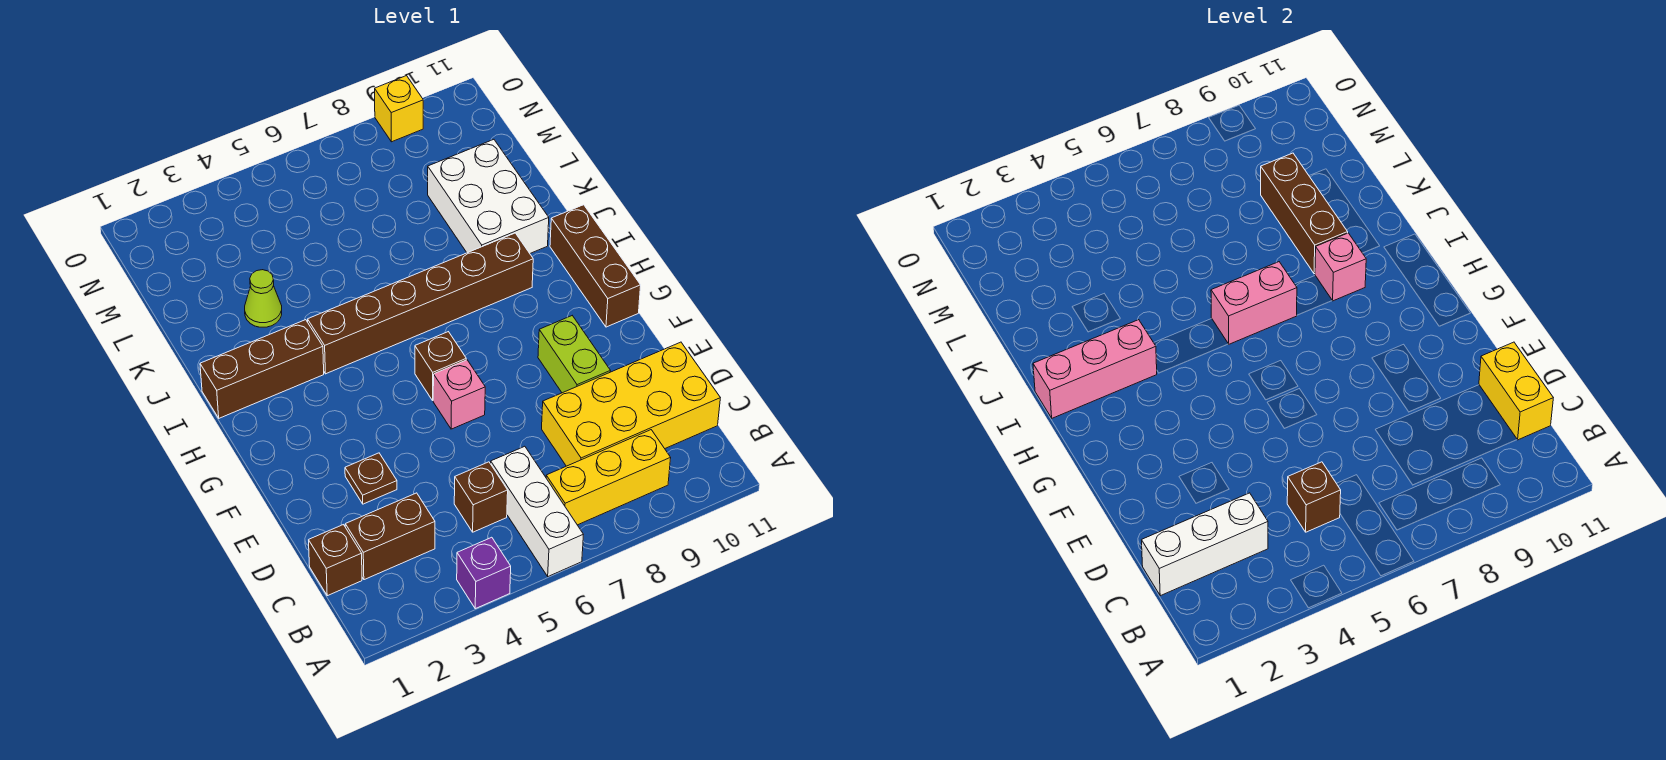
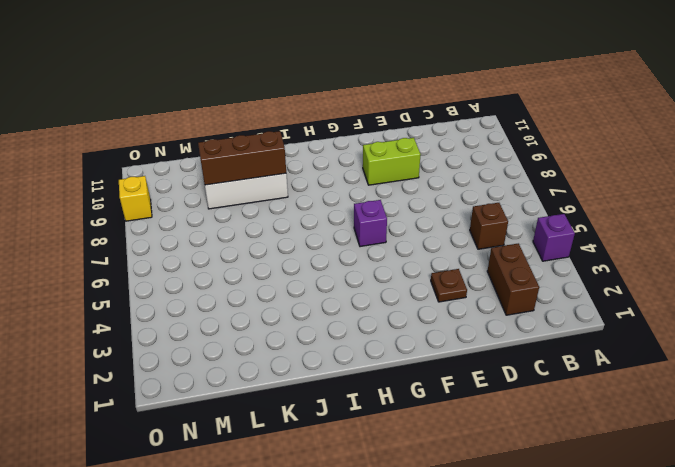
purple 1x1 brick [354,200,387,247] -> brown 1x1 brick [415,332,466,400]
none -> white 1x3 brick [491,446,583,576]
none -> yellow 1x3 brick [546,430,671,525]
none -> brown 1x1 brick [309,525,362,596]

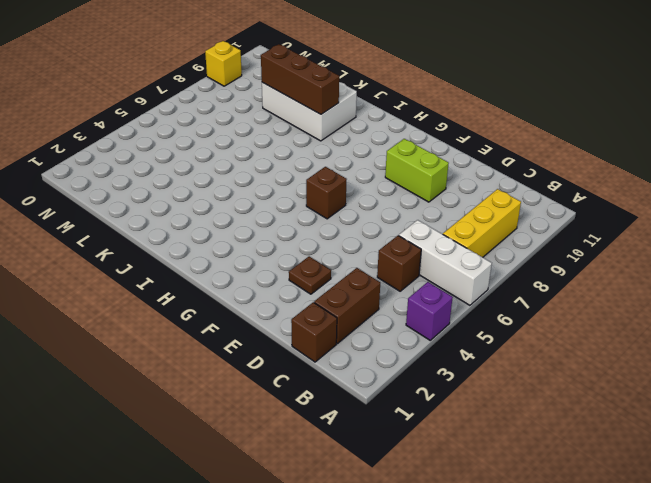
none -> yellow 2x4 brick [542,342,720,466]
none -> pink 1x1 brick [433,360,485,429]
none -> brown 1x3 brick [550,205,641,327]

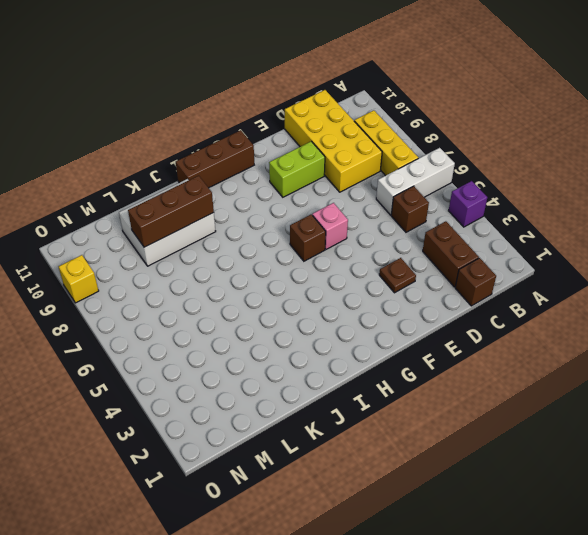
none -> brown 1x3 brick [200,320,324,418]
none -> brown 1x6 brick [308,233,533,374]
none -> lime 1x1 cone [245,270,282,327]

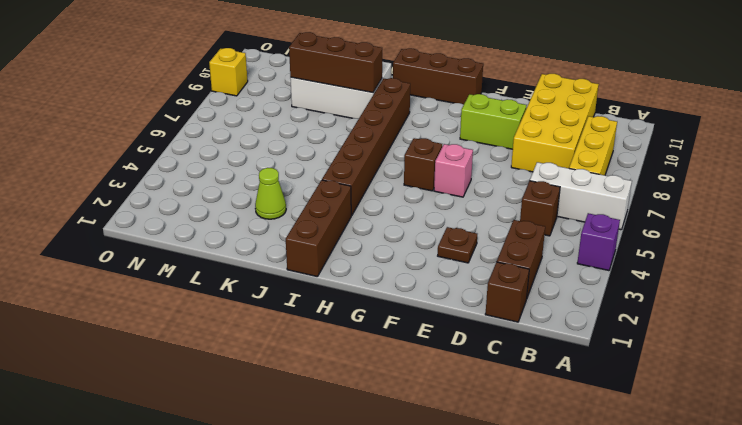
none -> white 1x3 brick [1142,493,1268,596]
none -> brown 1x1 brick [1287,462,1341,532]
none -> yellow 1x2 brick [1479,342,1553,440]

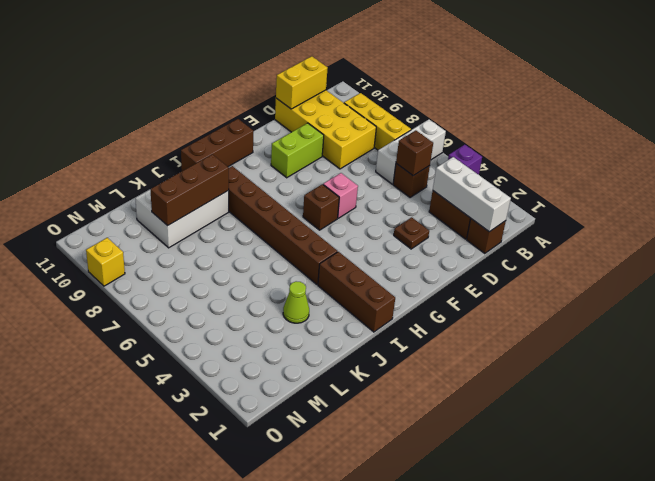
none -> pink 1x3 brick [1033,320,1157,418]
none -> pink 1x2 brick [1211,262,1297,344]
none -> pink 1x1 brick [1315,233,1366,301]

